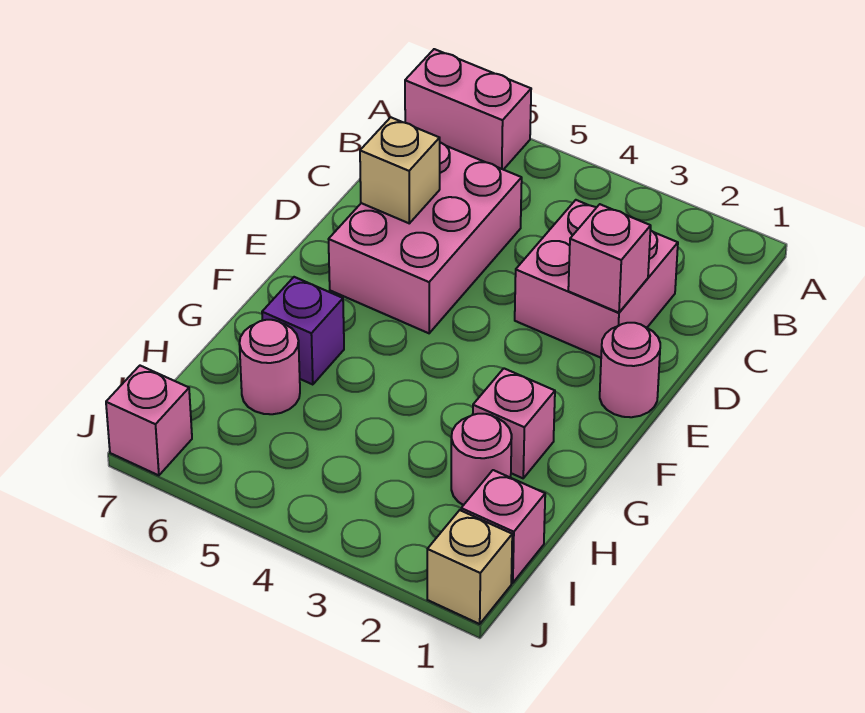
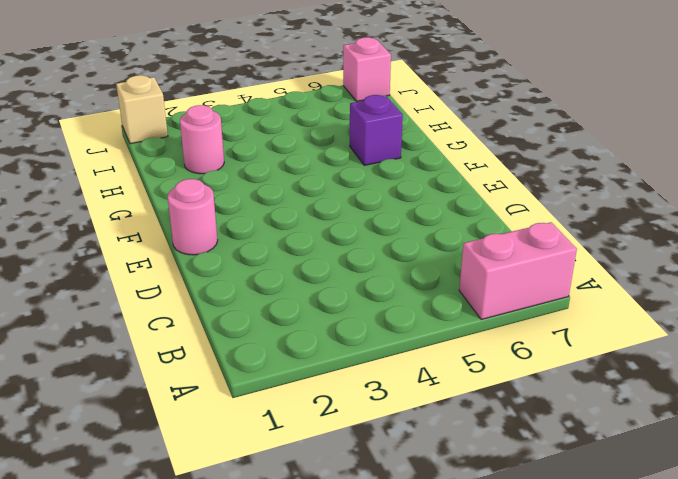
none -> pink 2x2 brick [515,200,678,358]
none -> pink 2x3 brick [329,143,522,333]
none -> pink 1x1 brick [473,369,555,478]

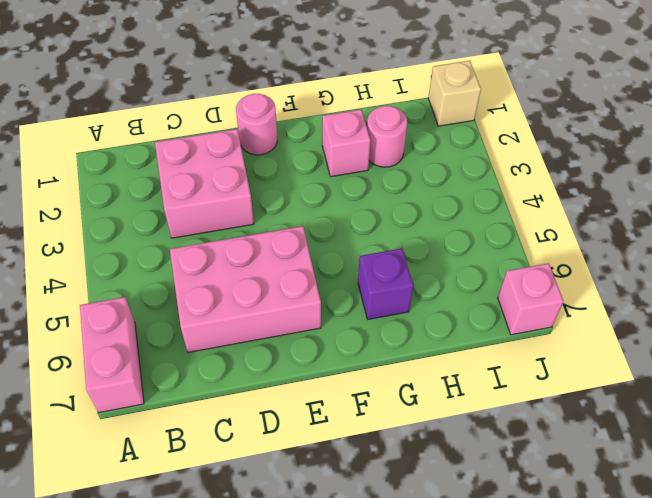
none -> pink 1x1 round brick [239,320,300,414]
none -> pink 1x1 brick [461,470,545,583]
none -> pink 1x1 brick [568,204,651,313]

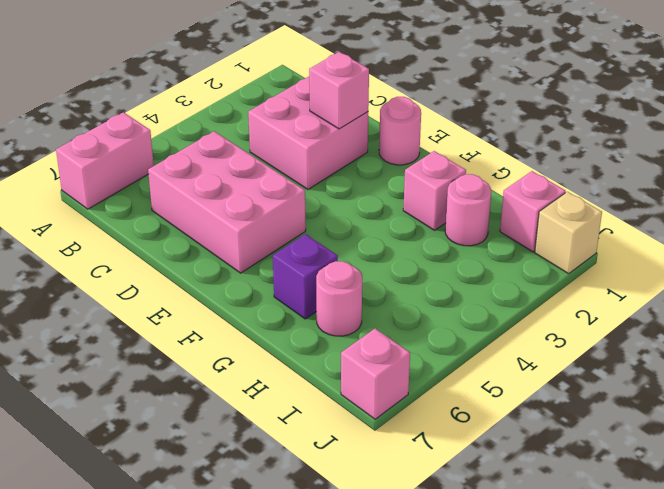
none -> tan 1x1 brick [360,117,440,223]

